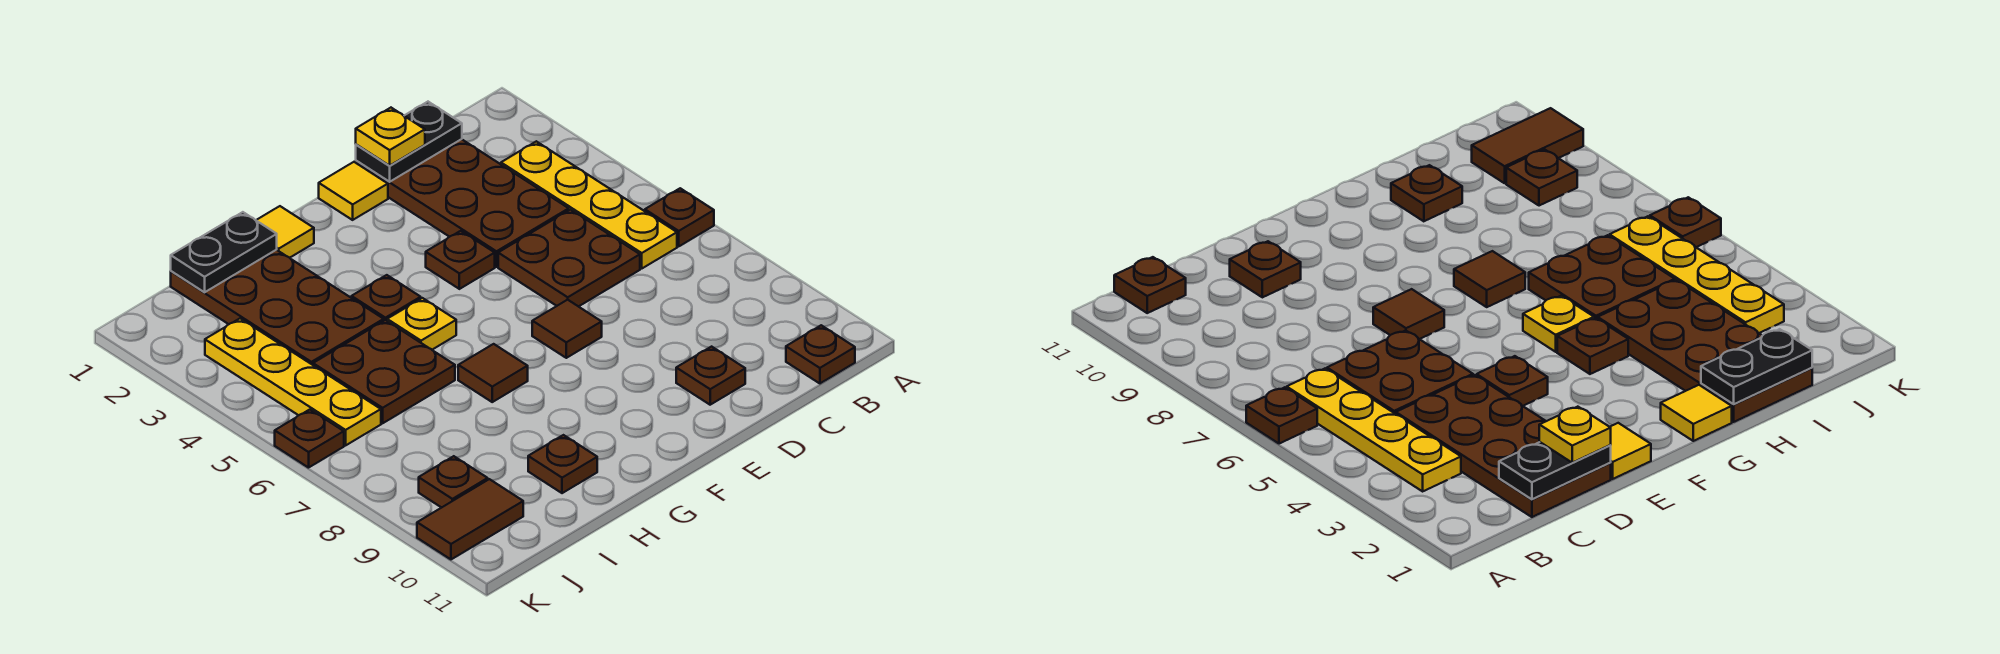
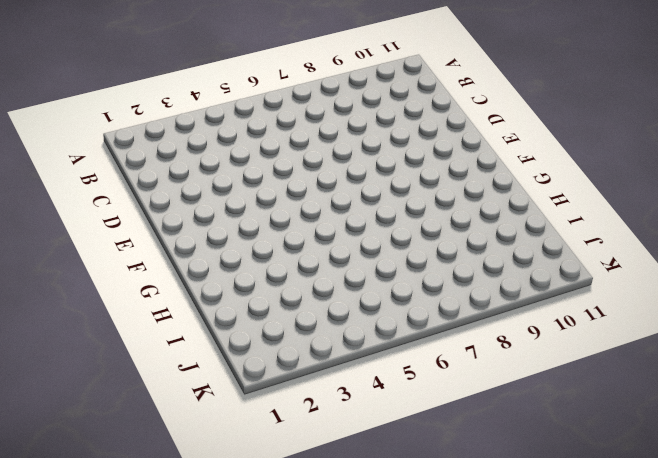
none -> brown 1x1 plate [645,188,714,246]
none -> yellow 1x4 plate [501,141,677,268]
none -> brown 1x1 plate [786,325,855,383]

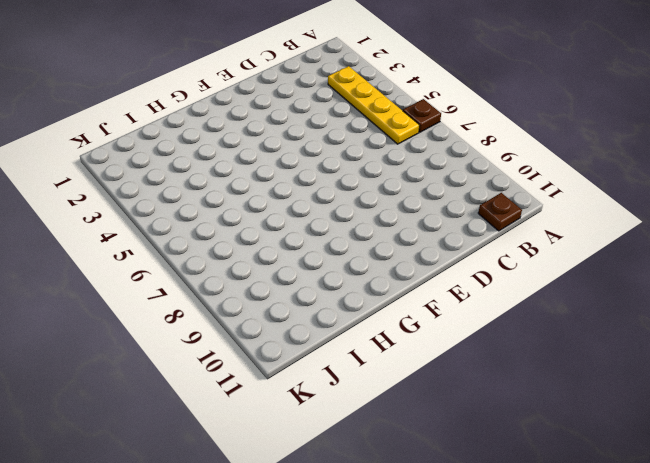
none -> brown 2x4 plate [356,139,569,267]
none -> brown 2x2 plate [498,210,640,307]
none -> brown 1x1 plate [676,347,745,405]

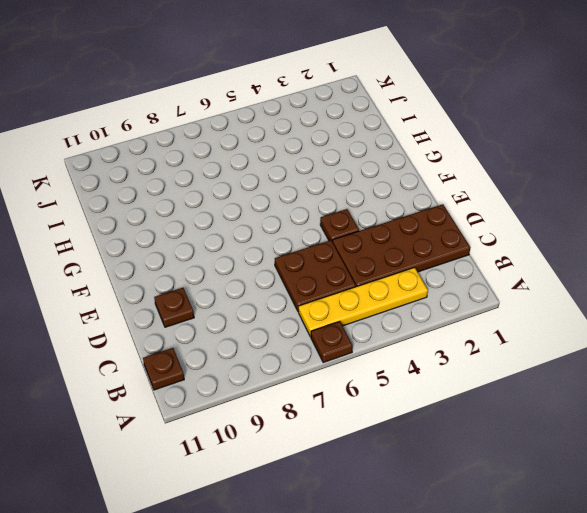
none -> yellow 1x1 tile [319,162,388,220]
none -> brown 1x1 tile [532,300,602,358]
none -> yellow 1x1 tile [256,206,314,258]

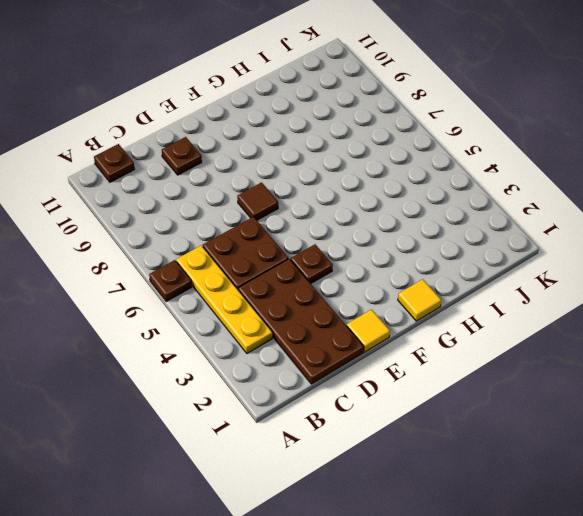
none -> brown 1x1 plate [352,275,421,321]
none -> yellow 1x1 plate [387,298,456,350]
none -> brown 1x1 tile [458,344,528,402]

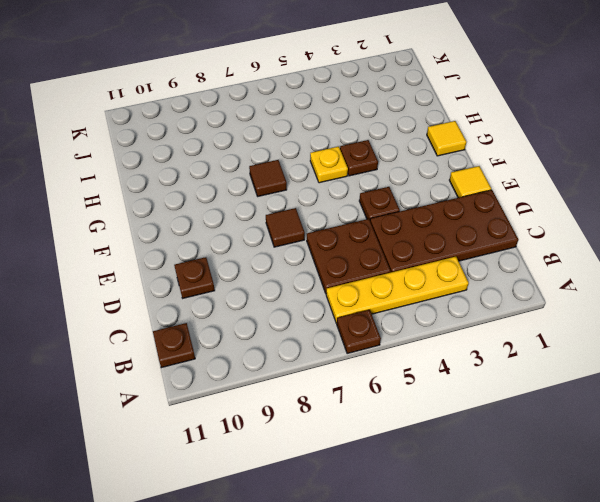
none -> brown 2x4 plate [171,250,384,365]
none -> brown 2x2 plate [313,320,455,423]
none -> brown 1x1 plate [528,435,597,493]

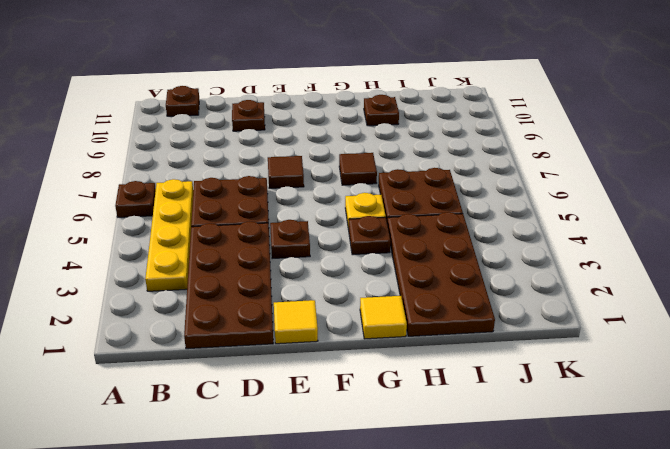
none -> yellow 1x4 plate [205,318,381,445]
none -> brown 1x1 plate [419,456,488,508]
none -> brown 1x2 tile [417,479,523,559]

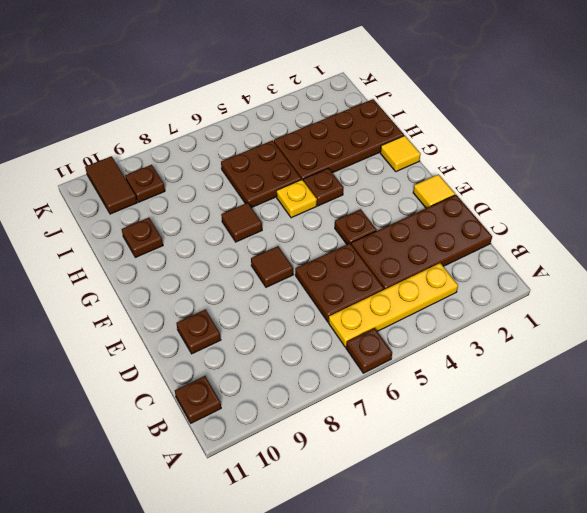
none -> yellow 1x4 plate [205,318,381,445]
none -> brown 1x1 plate [275,410,344,468]
none -> black 1x2 plate [356,102,462,182]

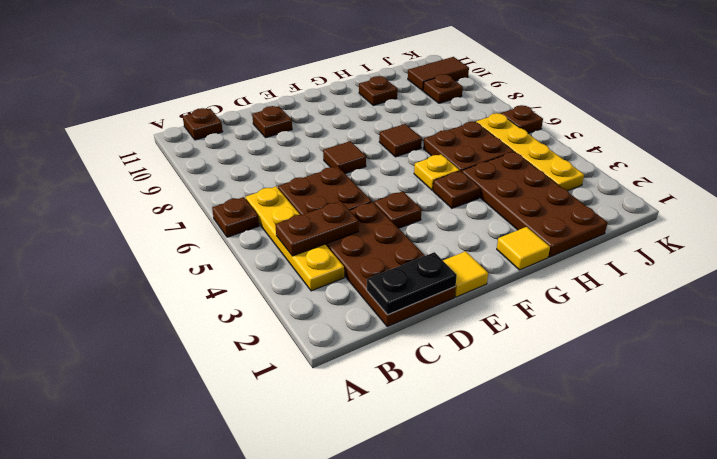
brown 1x2 plate [275,201,359,256] -> none
none -> black 1x2 plate [171,212,277,292]
none -> yellow 1x1 plate [356,108,425,166]

